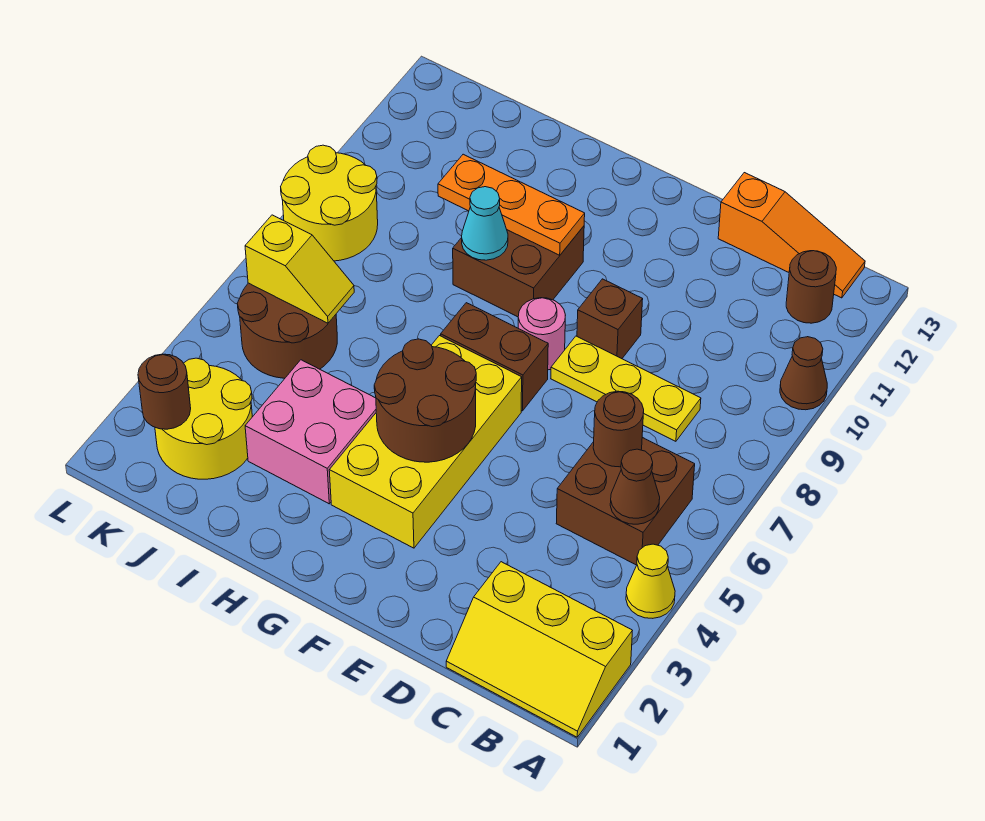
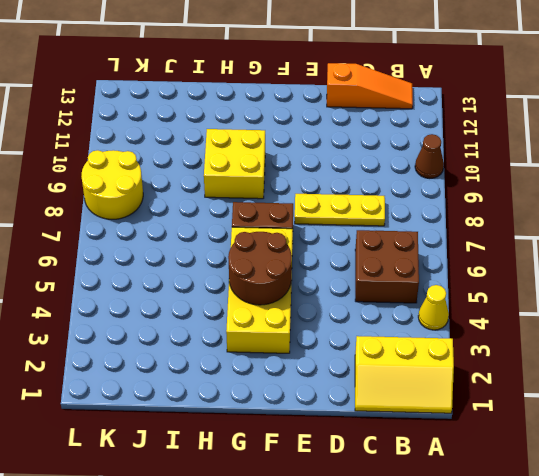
yellow 2x2 brick [204,129,265,199] -> brown 2x2 brick [453,226,584,317]
none -> brown 1x1 round brick [786,251,836,323]
none -> brown 1x1 brick [577,279,643,359]
none -> pink 1x1 round brick [518,298,565,370]

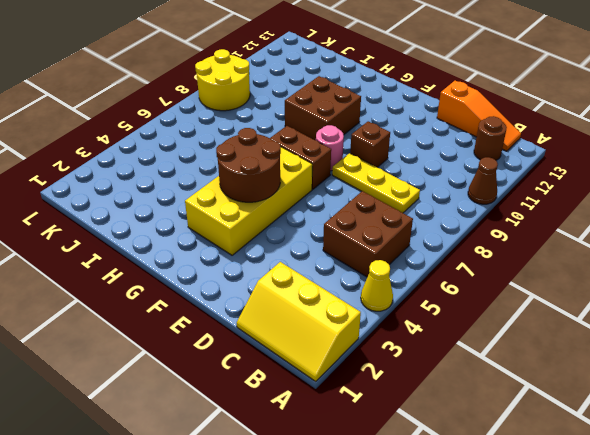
none -> pink 2x2 brick [245,360,376,504]
none -> yellow 2x2 round brick [155,358,252,479]
none -> brown 2x2 round brick [237,283,337,378]

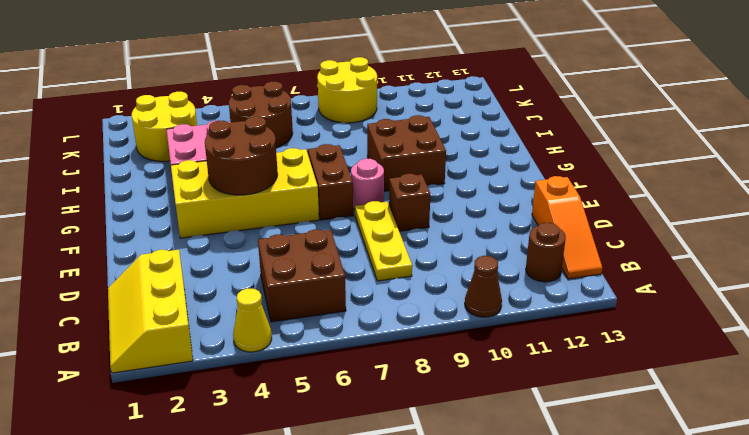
none -> brown 1x1 cone [610,449,660,524]
none -> brown 1x1 round brick [593,391,644,467]
none -> orange 1x3 plate [438,154,585,255]

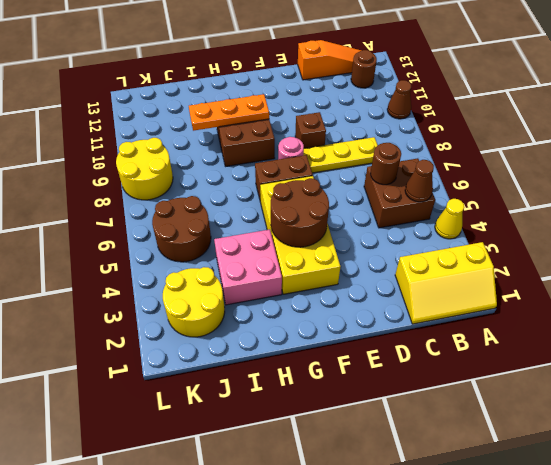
none -> cyan 1x1 cone [462,187,508,260]
none -> yellow 1x2 slope [245,215,354,323]
none -> brown 1x1 round brick [138,354,191,429]

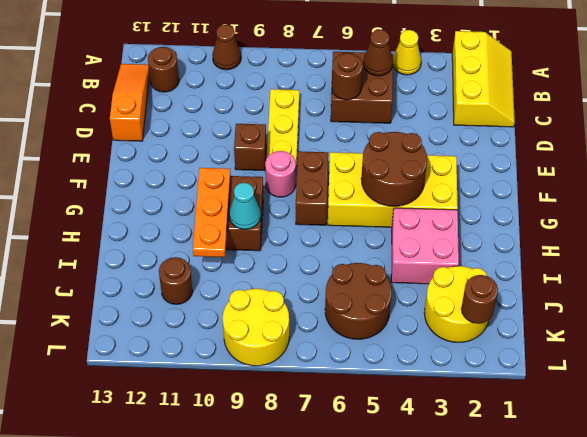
brown 1x1 round brick [159,257,193,304] -> none
none -> yellow 1x2 slope [245,215,354,323]

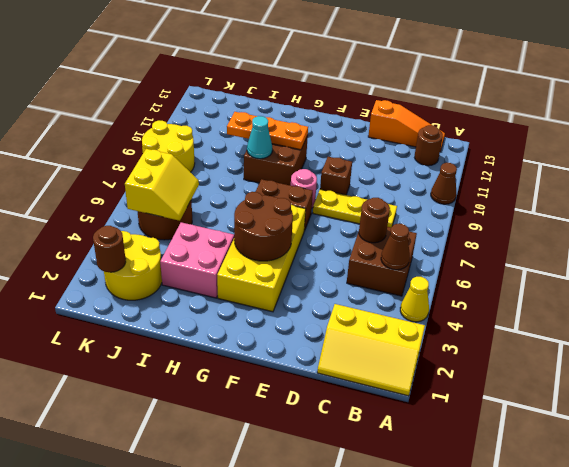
yellow 2x2 slope [125,149,199,221] -> yellow 1x2 slope [245,215,354,323]

